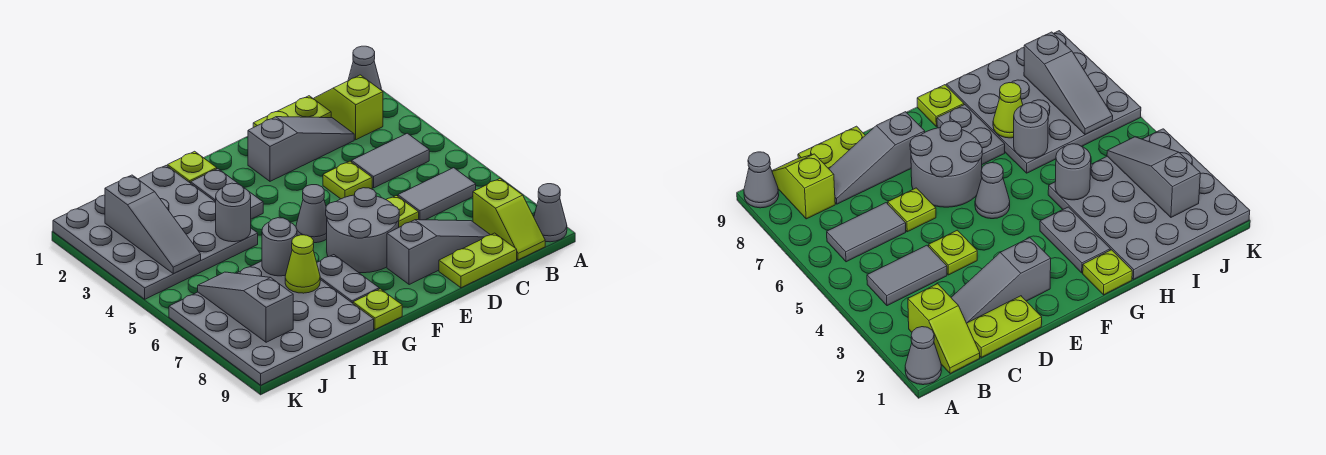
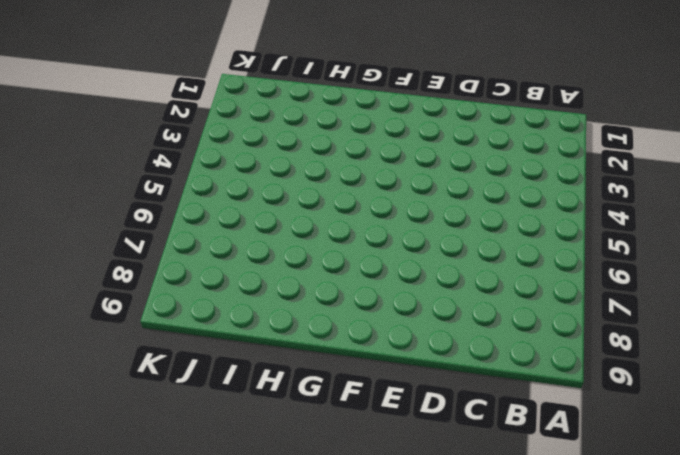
none -> grey 1x1 cone [348,46,381,90]
none -> grey 1x1 cone [534,184,567,242]
none -> lime 1x2 slope [314,75,383,140]

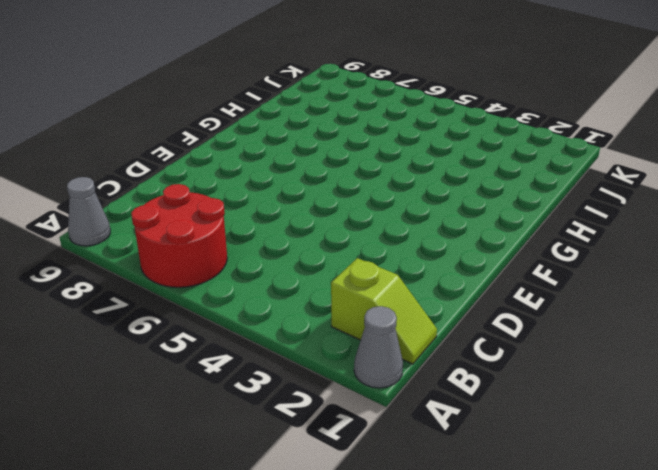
red 2x2 round brick [131,184,227,287] -> grey 1x2 tile [398,168,476,220]
none -> grey 1x2 tile [352,133,429,188]
none -> lime 1x2 slope [473,179,545,260]
none -> lime 1x2 plate [253,96,331,127]

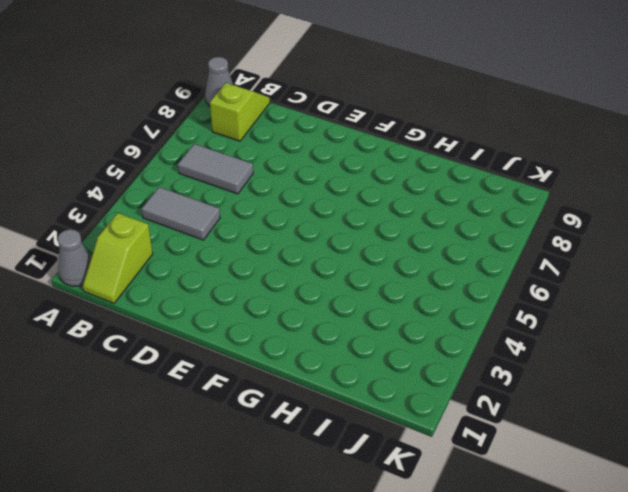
none -> lime 1x2 plate [253,96,331,127]
none -> grey 1x3 slope [248,117,354,181]
none -> grey 1x3 slope [387,220,490,285]

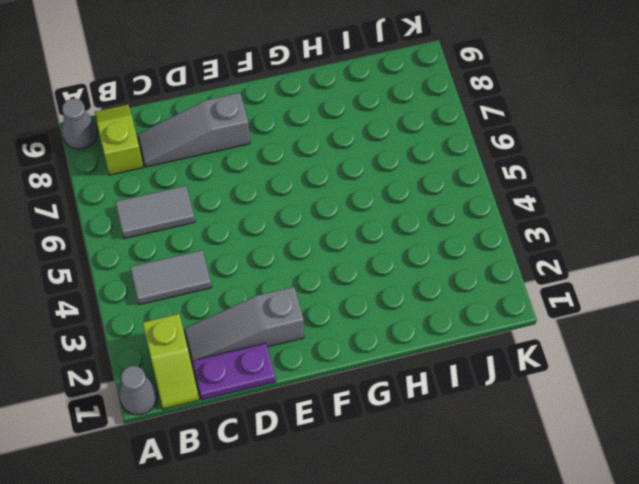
purple 1x2 plate [192,343,276,400] -> lime 1x2 plate [253,96,331,127]
none -> lime 1x2 plate [439,233,517,288]
none -> lime 1x1 plate [323,161,372,199]
none -> lime 1x1 plate [386,196,419,227]

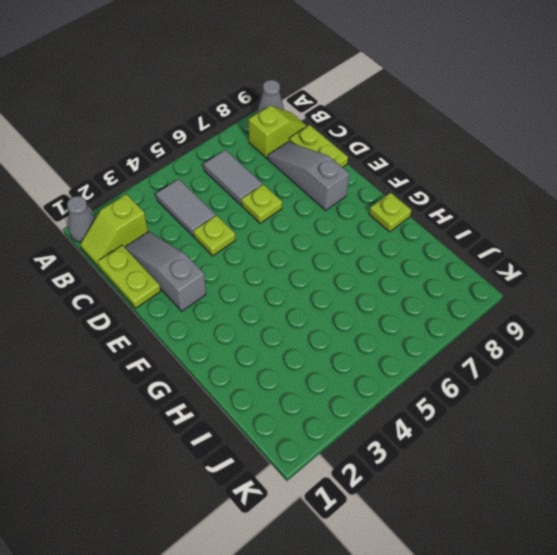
none -> grey 2x2 round brick [326,188,399,273]
none -> grey 1x1 cone [296,185,327,243]
none -> lime 1x1 plate [167,151,217,183]

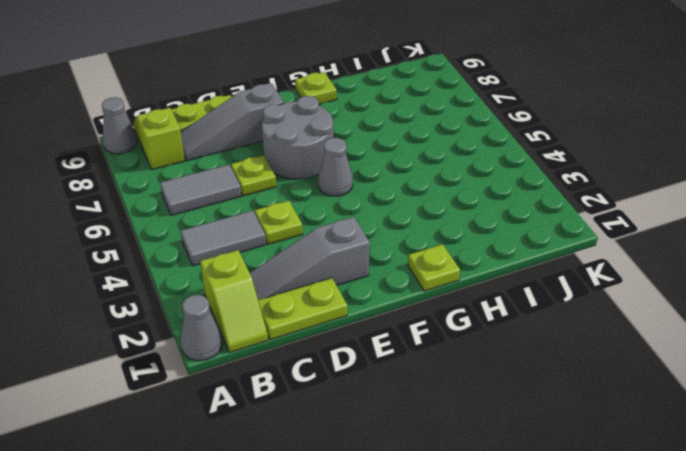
none -> grey 1x2 plate [191,169,263,219]
none -> grey 1x2 plate [317,255,379,303]
none -> grey 4x4 plate [53,166,258,299]

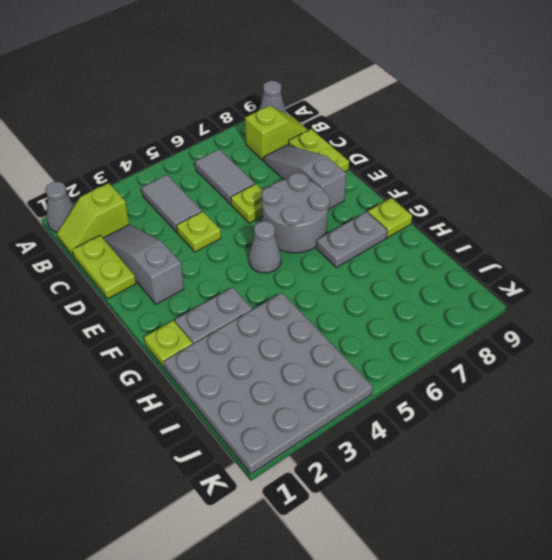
none -> grey 4x4 plate [169,261,374,385]
none -> grey 1x1 round brick [216,183,251,242]
none -> grey 1x1 round brick [262,218,297,276]

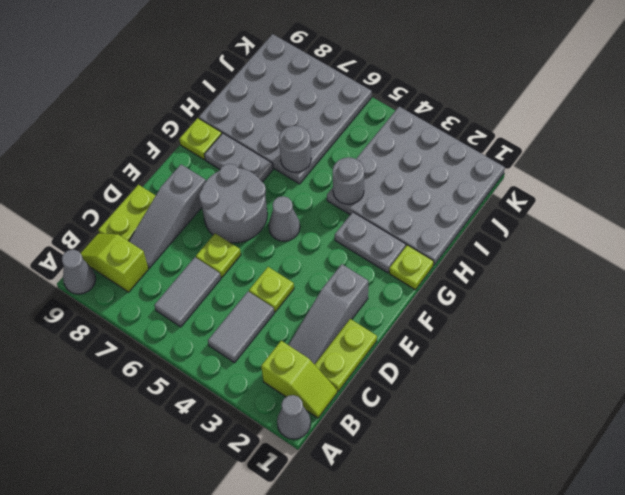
none -> lime 1x1 cone [285,235,320,293]
none -> grey 1x3 slope [105,175,201,274]
none -> grey 1x3 slope [198,272,293,342]

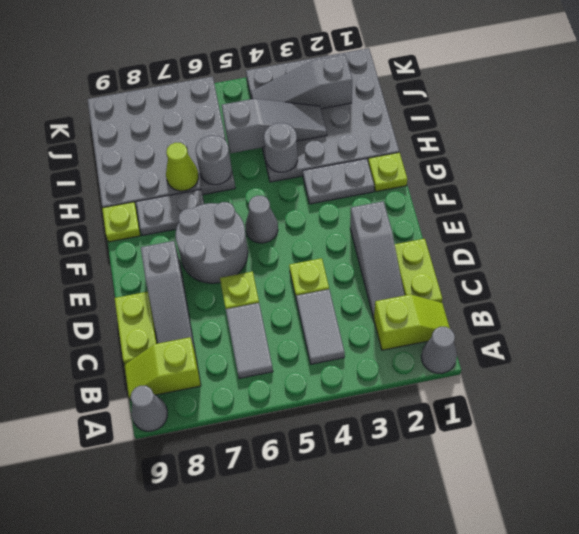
grey 1x3 slope [222,99,327,153] -> grey 1x3 slope moved to [198,272,293,342]

